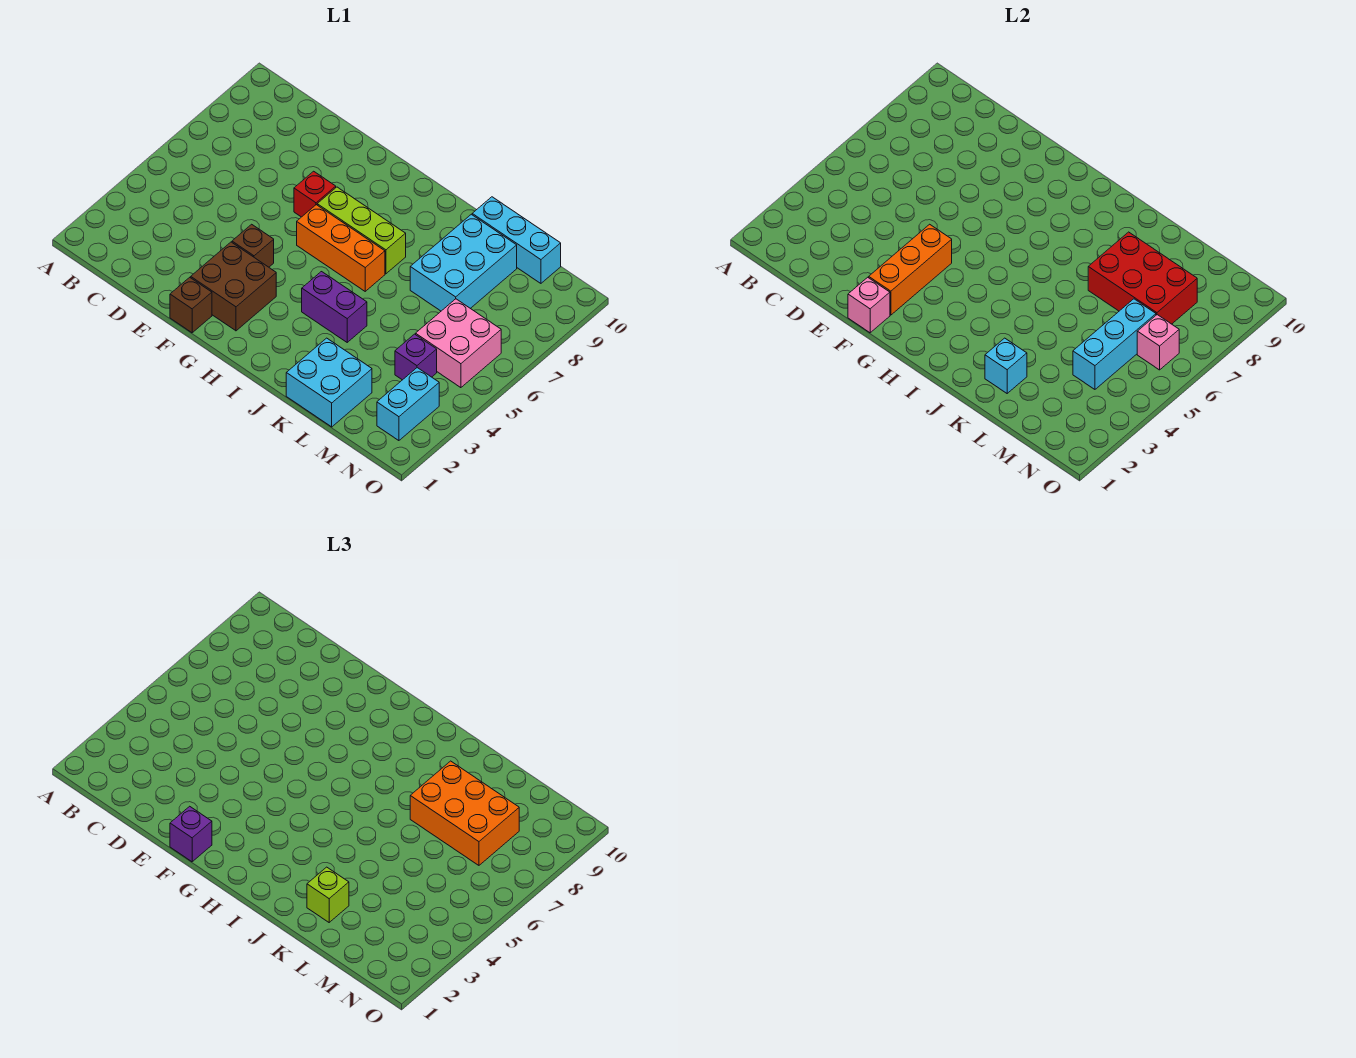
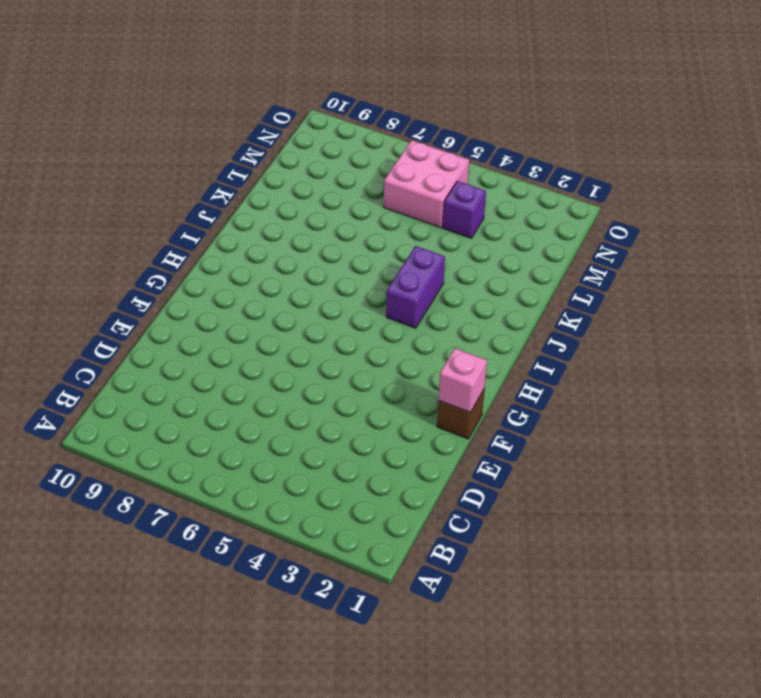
none -> brown 2x2 brick [191,242,276,331]
none -> brown 1x1 brick [232,224,274,267]
none -> red 1x1 brick [294,171,336,217]

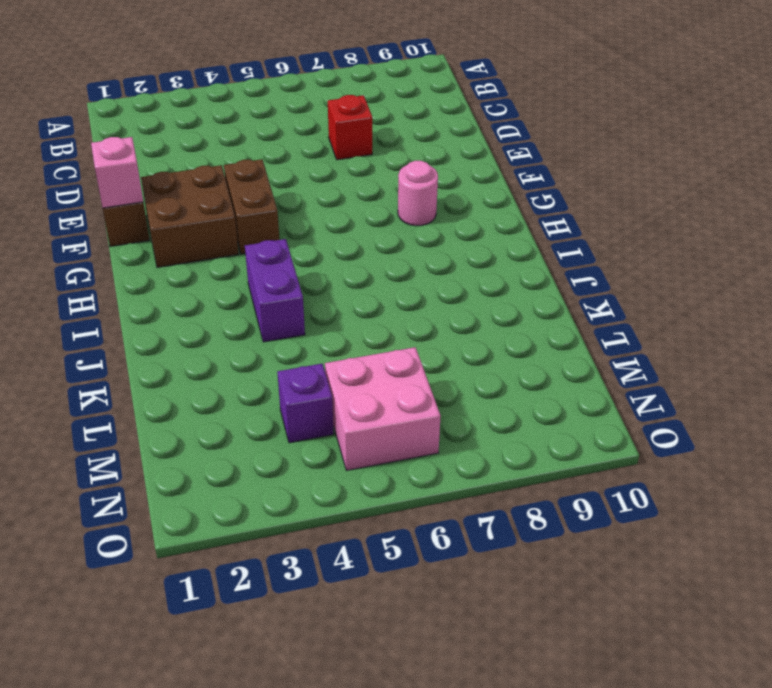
red 1x1 brick [328,95,372,160] -> red 1x1 brick moved to [294,171,336,217]
brown 1x2 brick [224,159,279,254] -> brown 1x1 brick [232,224,274,267]
pink 1x1 round brick [398,161,438,226] -> none
none -> orange 1x3 brick [297,205,385,291]
none -> lime 1x3 brick [317,187,406,274]
none -> cyan 2x2 brick [286,338,372,427]

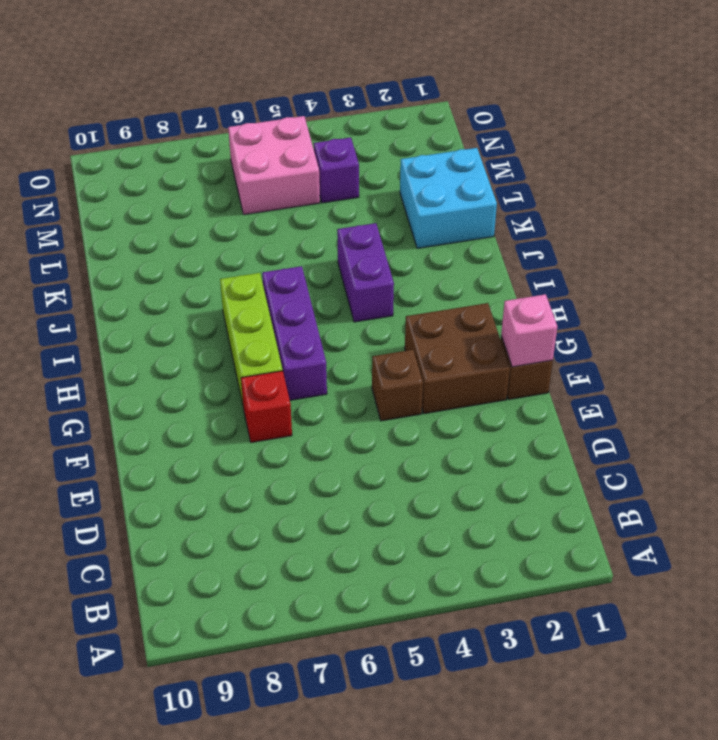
purple 1x3 brick [262,266,327,400] -> orange 1x3 brick [297,205,385,291]
none -> cyan 2x3 brick [410,214,517,311]
none -> cyan 1x3 brick [472,197,561,283]
none -> cyan 1x2 brick [377,368,439,441]

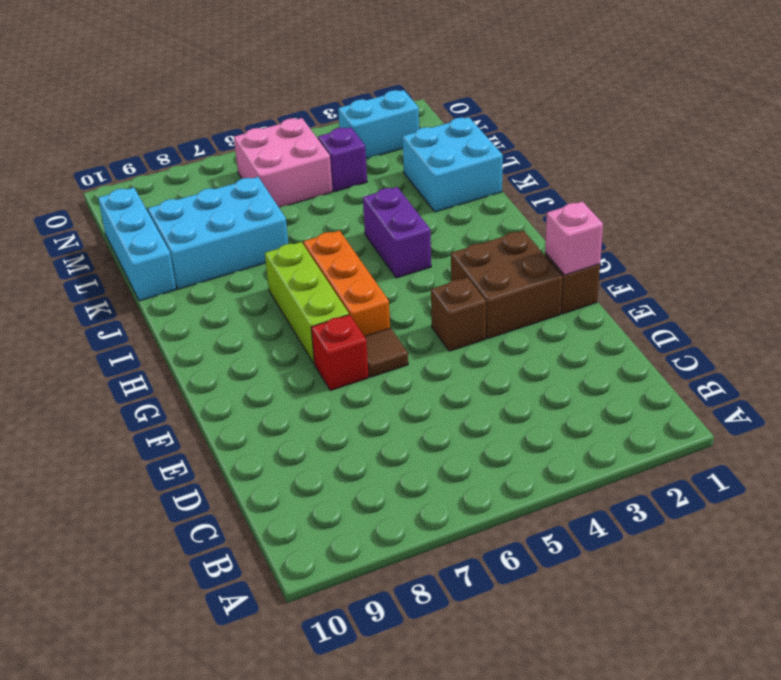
brown 1x1 tile [364,328,408,377] -> none
none -> orange 1x3 brick [869,224,952,315]
none -> cyan 1x1 brick [985,338,1027,393]
none -> red 2x3 brick [1088,232,1197,324]

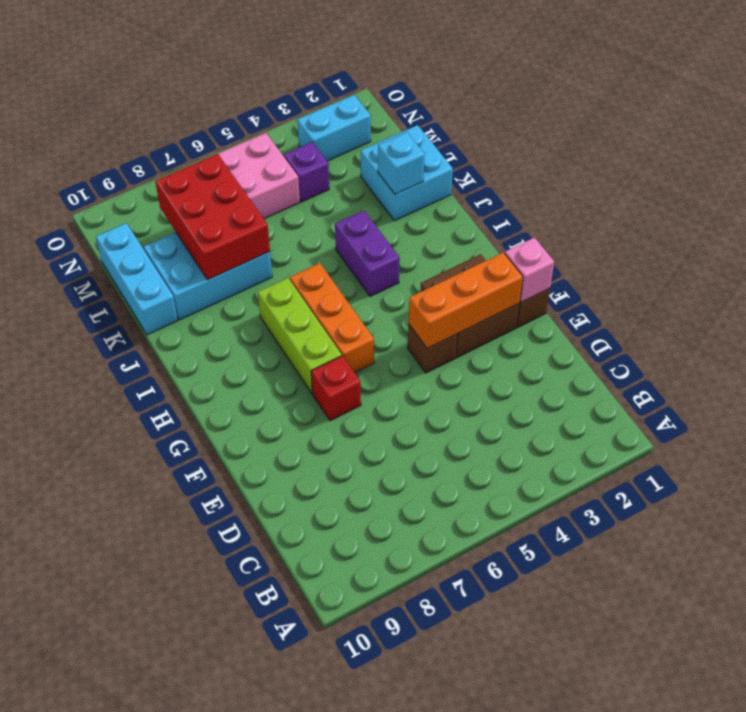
none -> cyan 1x3 brick [1073,299,1156,389]
none -> pink 1x1 brick [1137,315,1179,370]
none -> purple 1x1 brick [170,806,212,862]

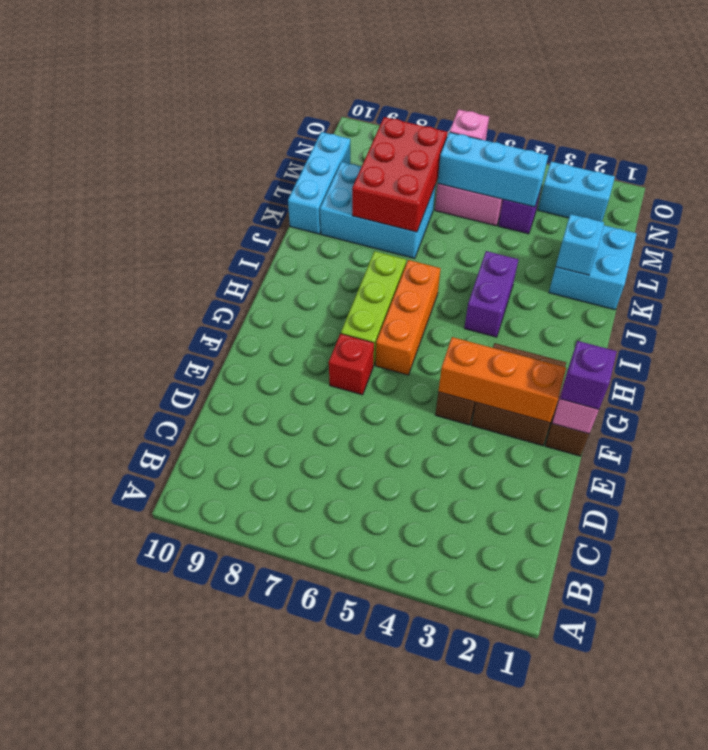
none -> lime 1x1 brick [307,867,349,922]
none -> orange 2x3 brick [410,761,519,865]

